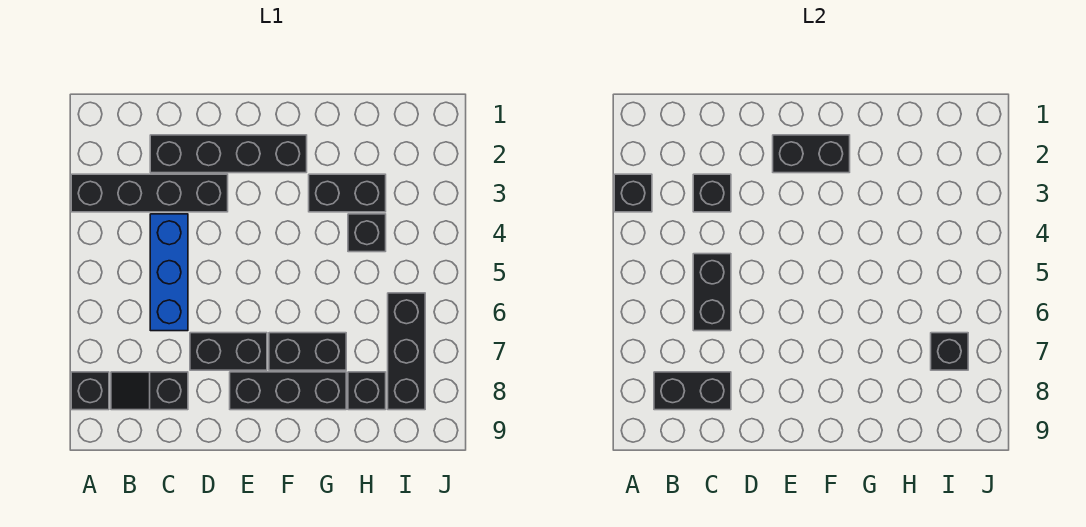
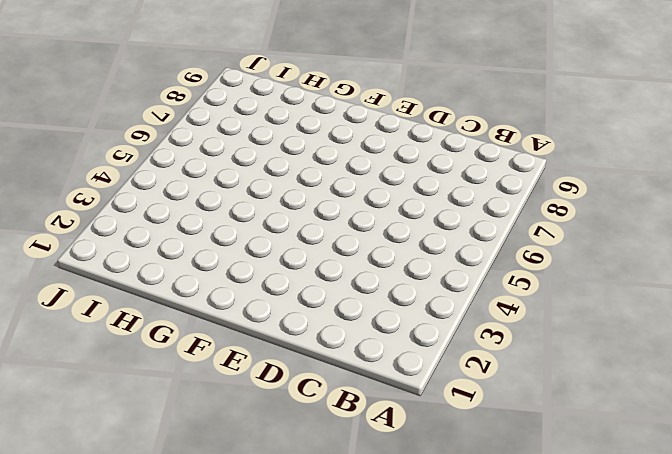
none -> black 1x4 brick [71,174,228,212]
none -> black 1x1 brick [71,372,109,410]
none -> black 1x2 slope [111,372,188,410]

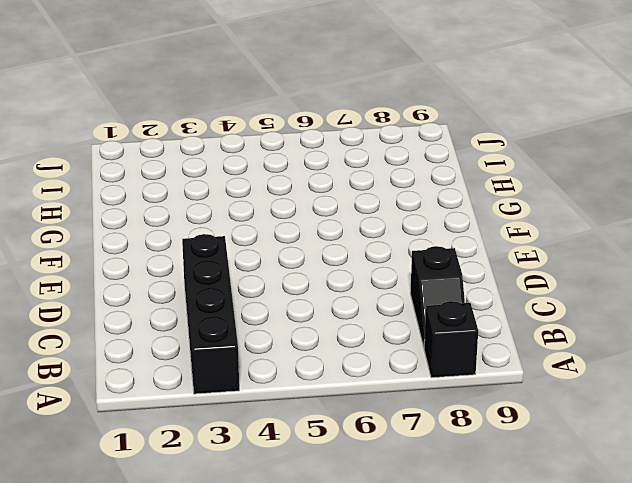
none -> black 1x4 brick [150,135,307,173]
none -> blue 1x3 brick [150,214,188,331]
none -> black 1x2 brick [190,333,267,370]

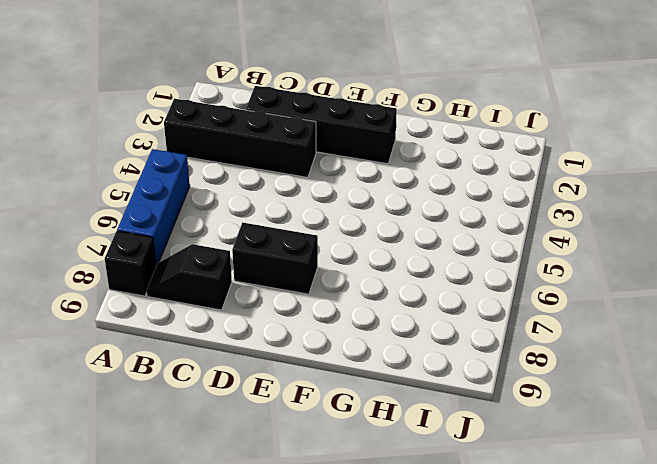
blue 1x3 brick [117,149,190,266] -> blue 1x3 brick moved to [150,214,188,331]
none -> black 1x3 brick [230,372,346,410]
none -> black 1x2 brick [269,333,346,370]
none -> black 1x2 brick [309,174,386,212]

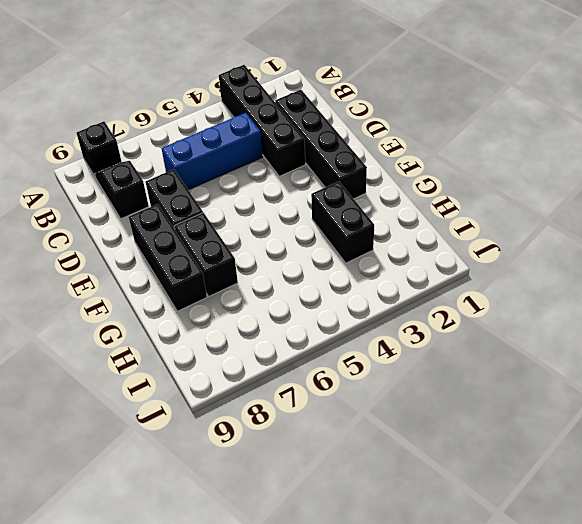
none -> black 1x1 brick [348,214,386,252]
none -> black 1x1 brick [348,372,386,410]
none -> black 1x3 brick [388,293,425,410]

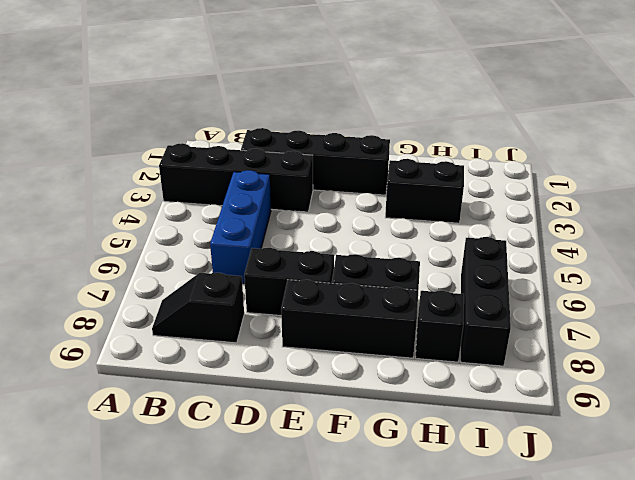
none -> black 1x1 brick [71,372,109,410]
none -> black 1x1 brick [348,214,386,252]
none -> black 1x1 brick [614,174,652,212]

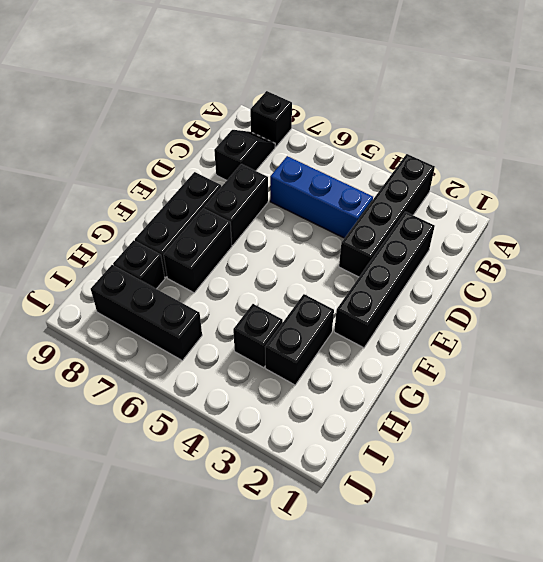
none -> black 1x1 brick [614,174,652,212]
none -> black 1x2 brick [654,372,731,410]
none -> black 1x1 brick [693,174,731,212]

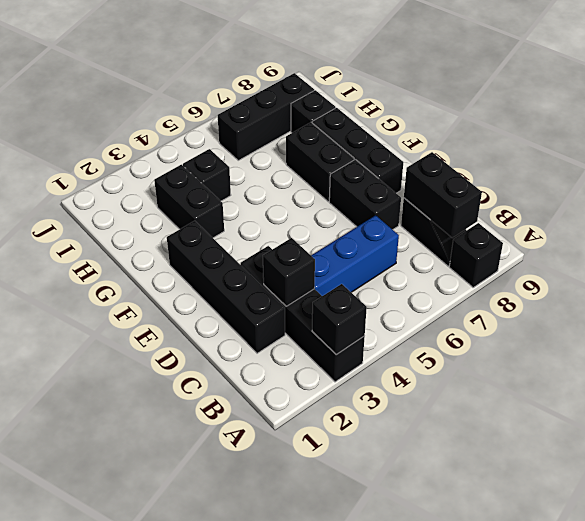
none -> black 1x2 brick [693,254,731,331]
none -> black 1x2 brick [773,135,850,173]
none -> black 1x1 brick [931,333,968,370]

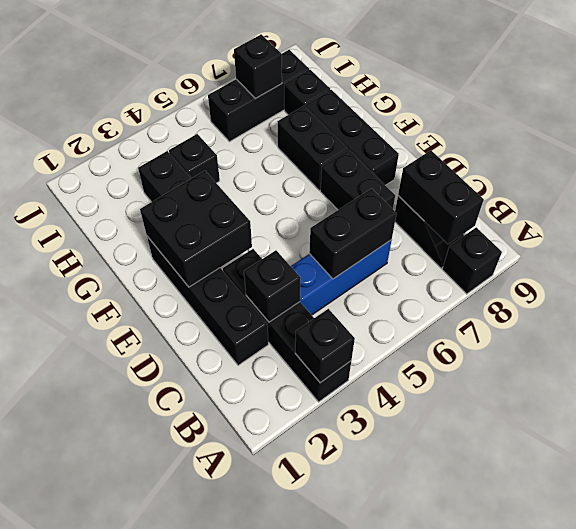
black 2x2 brick [140,171,252,287] -> black 1x2 brick [773,135,850,173]

